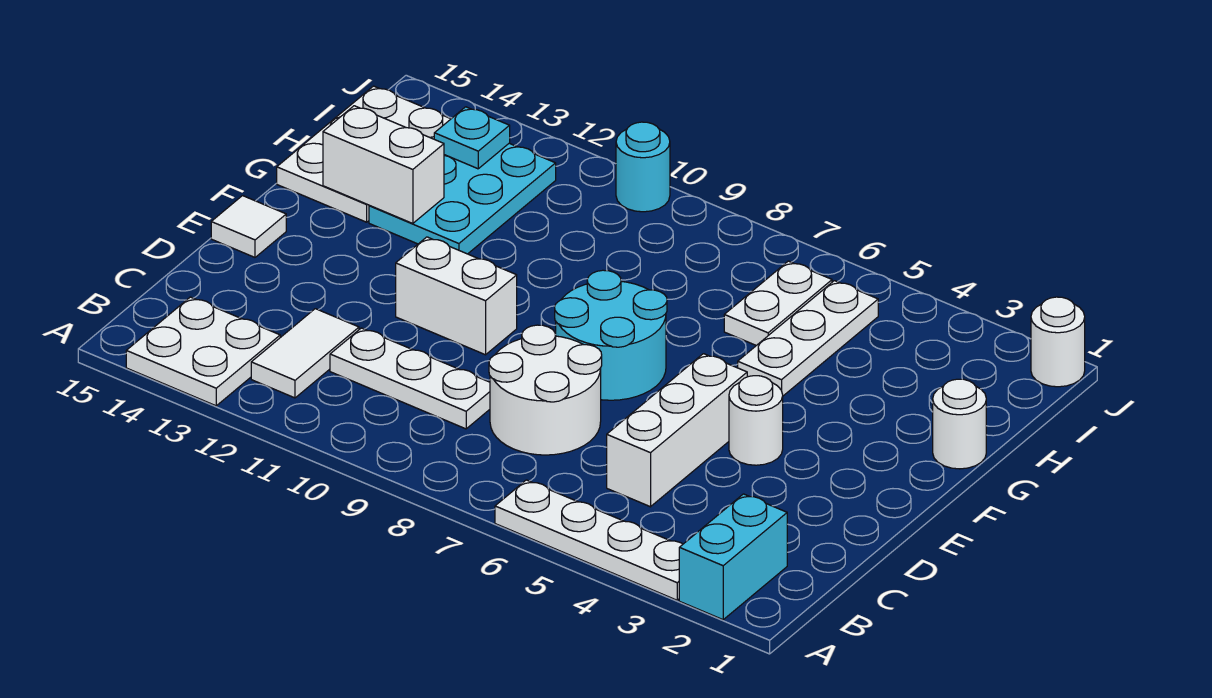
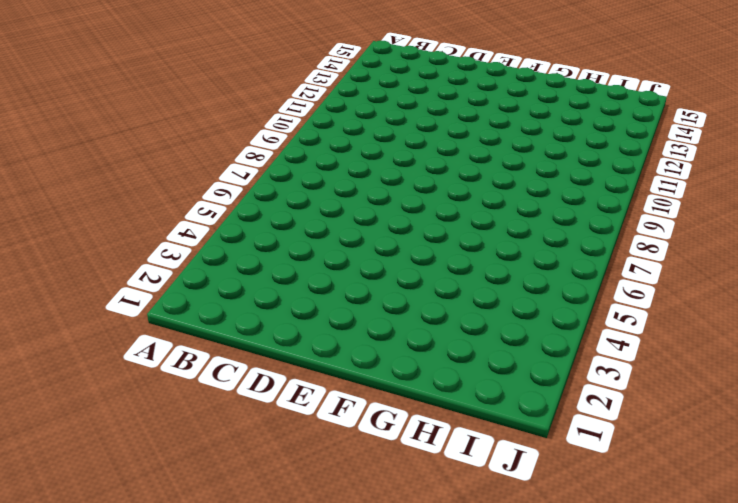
none -> cyan 1x2 brick [679,494,787,620]
none -> white 1x4 plate [495,480,683,600]
none -> white 2x2 plate [126,297,280,406]

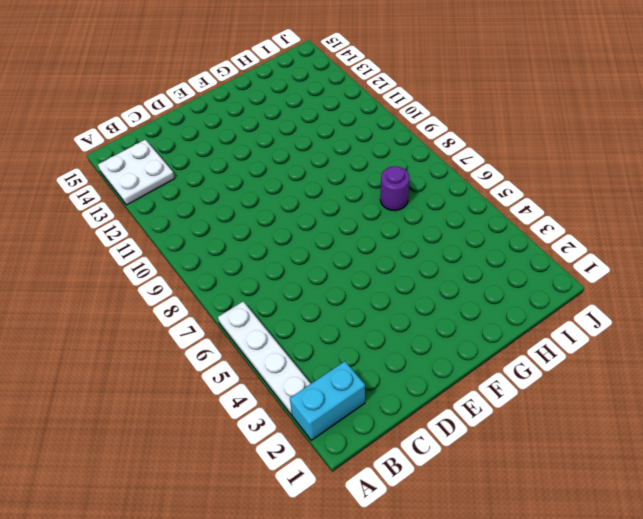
purple 1x1 round brick [380,166,409,211] -> none
none -> white 1x2 tile [251,309,359,398]
none -> white 1x3 brick [607,354,747,507]
none -> white 2x2 round brick [489,325,602,455]

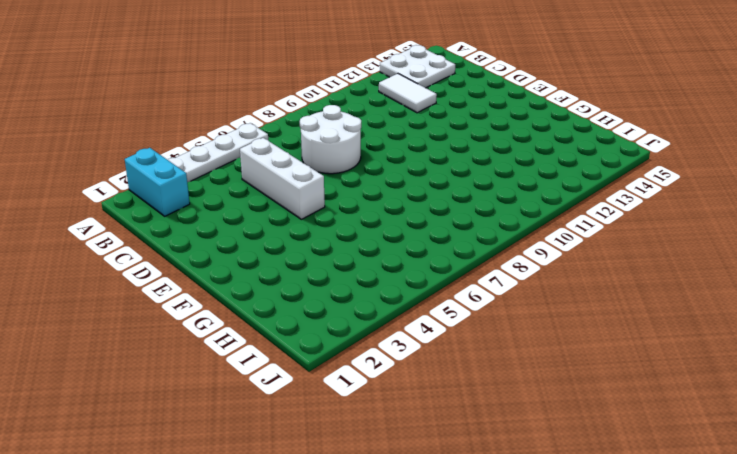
none -> white 1x3 plate [330,328,490,429]
none -> white 1x1 round brick [729,376,783,465]
none -> cyan 2x2 round brick [555,270,667,400]

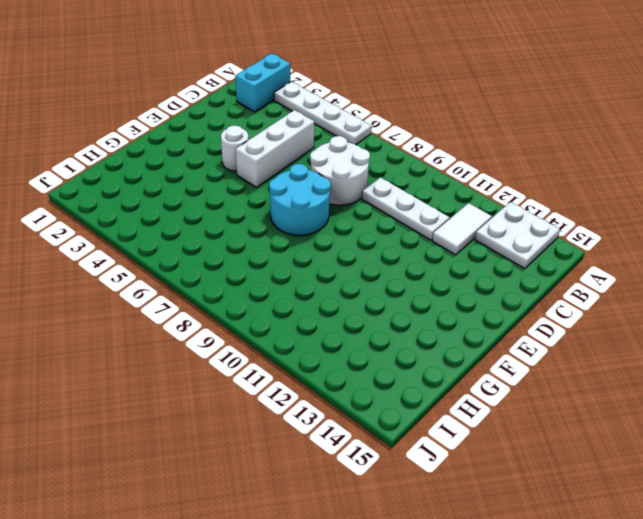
none -> white 1x2 brick [396,237,517,355]
none -> white 1x1 tile [211,196,286,257]
none -> white 1x1 round brick [933,379,986,469]

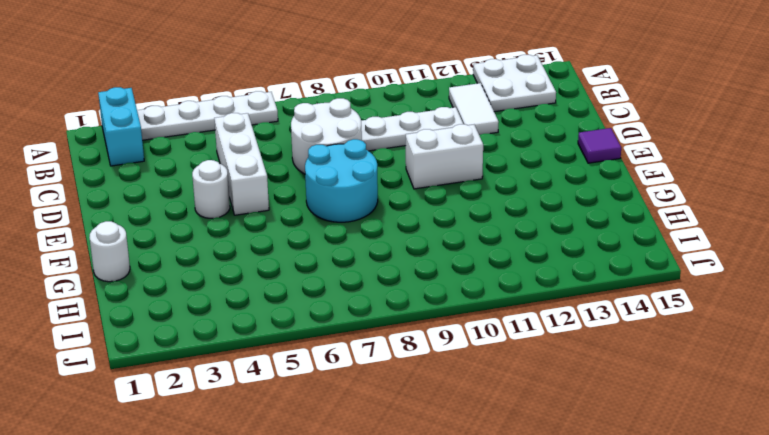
purple 1x1 tile [578,128,621,163] -> white 1x1 tile [211,196,286,257]
none -> white 1x3 plate [738,281,878,396]
none -> cyan 2x3 plate [369,143,556,254]
none -> white 2x3 plate [277,86,450,222]

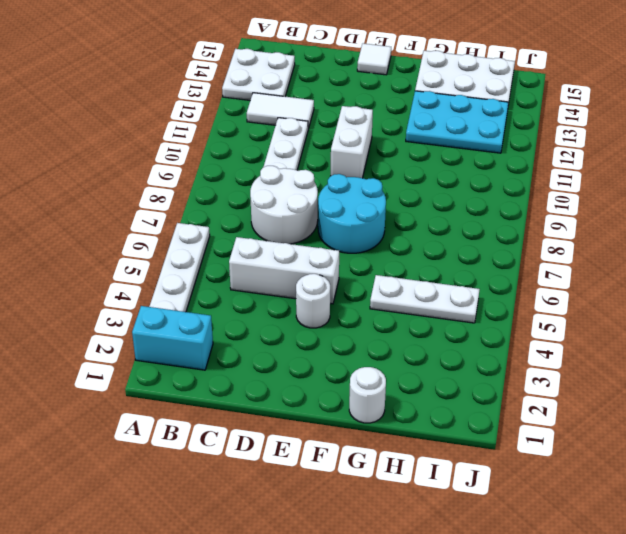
none -> white 1x2 plate [724,261,832,346]
none -> white 1x1 round brick [1031,297,1085,387]
none -> cyan 1x1 round brick [616,122,670,212]

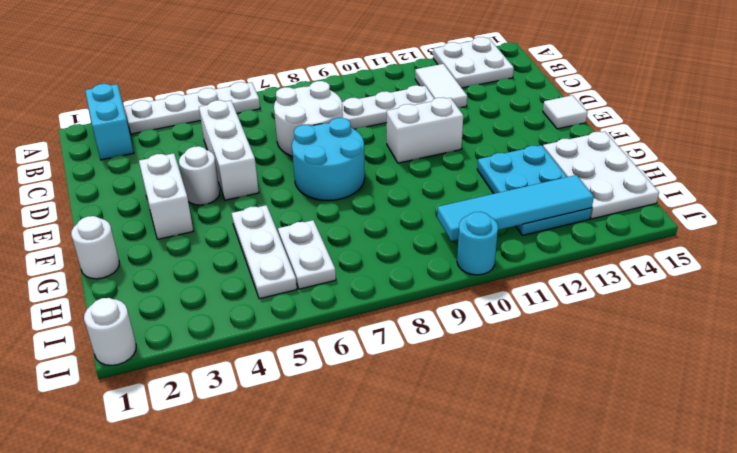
white 1x2 brick [139,153,193,239] -> white 1x2 brick turned to [323,106,444,224]
cyan 1x4 tile [437,175,594,241] -> cyan 1x1 plate [434,107,510,169]

